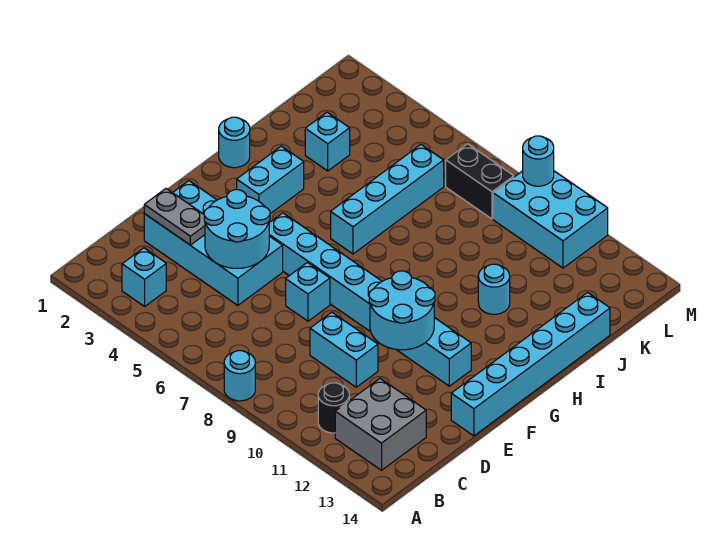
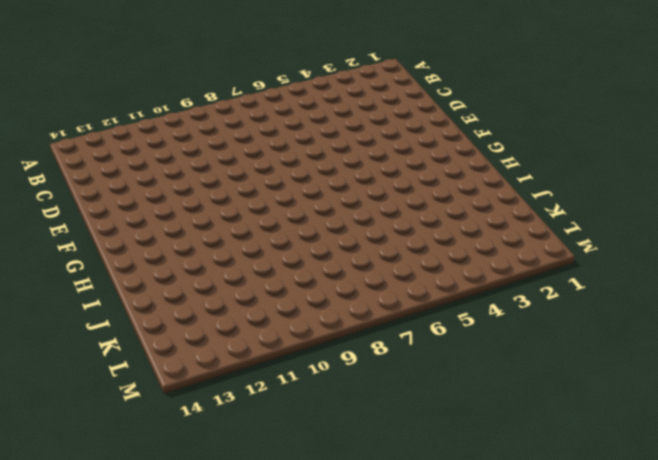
none -> cyan 1x1 round brick [224,351,255,401]
none -> cyan 1x1 brick [122,248,166,306]
none -> black 1x1 round brick [318,383,349,433]

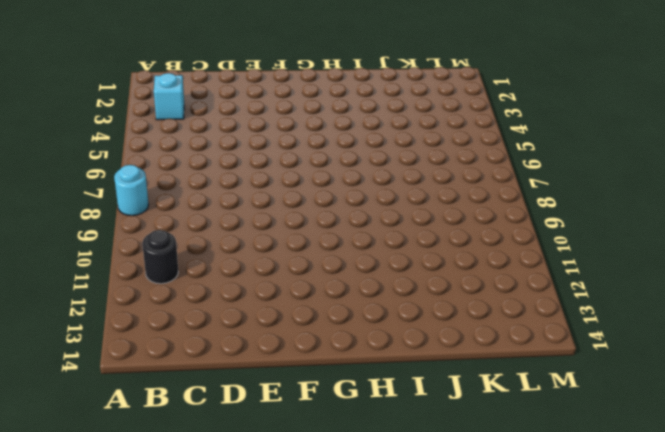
none -> grey 2x2 brick [335,379,426,470]
none -> cyan 2x4 brick [144,181,283,305]
none -> cyan 1x2 brick [310,312,378,387]

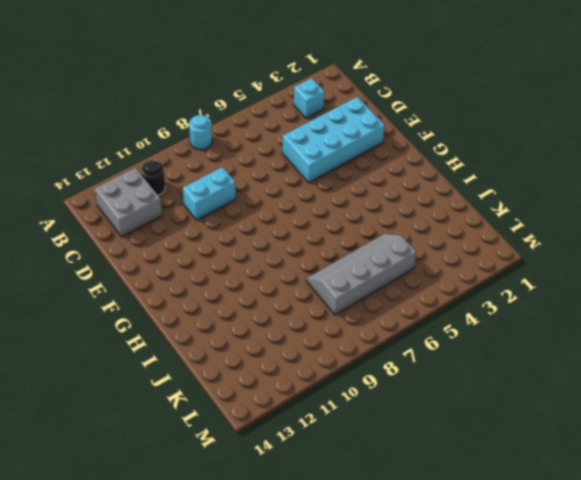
grey 2x4 slope [306,234,416,315] -> cyan 1x4 brick [331,145,444,254]
none -> cyan 1x1 brick [286,263,330,321]
none -> cyan 1x6 brick [451,292,610,436]
none -> cyan 1x8 brick [269,213,471,386]

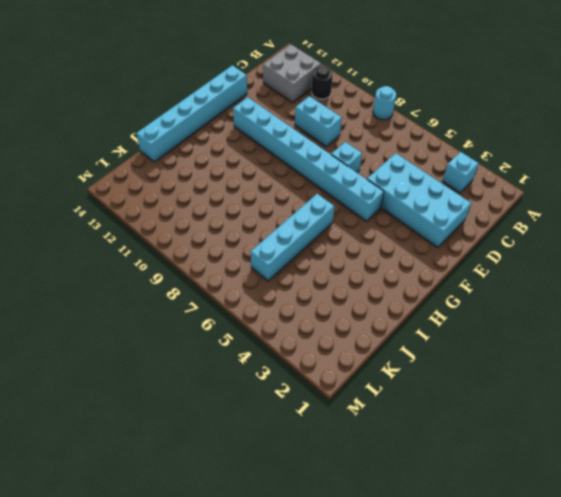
none -> cyan 1x2 brick [237,146,304,214]
none -> cyan 1x1 round brick [219,117,250,168]
none -> cyan 1x1 round brick [478,264,510,314]

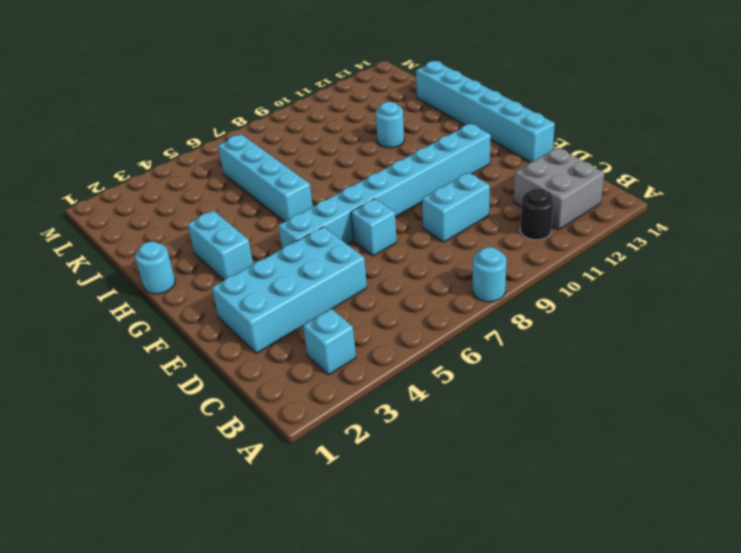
none -> cyan 1x1 brick [305,112,350,171]
none -> black 1x2 brick [446,144,514,219]
none -> cyan 2x3 brick [493,171,608,268]

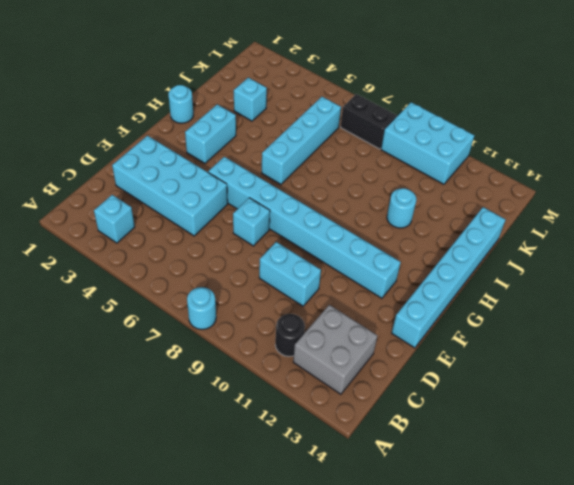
none -> grey 1x2 plate [144,189,205,245]
none -> cyan 2x2 round brick [204,190,270,268]
none -> cyan 2x2 round brick [369,271,435,350]

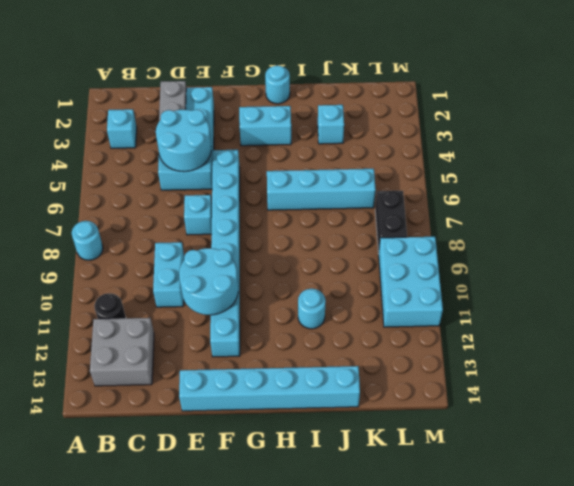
none -> cyan 1x1 round brick [523,136,554,186]

